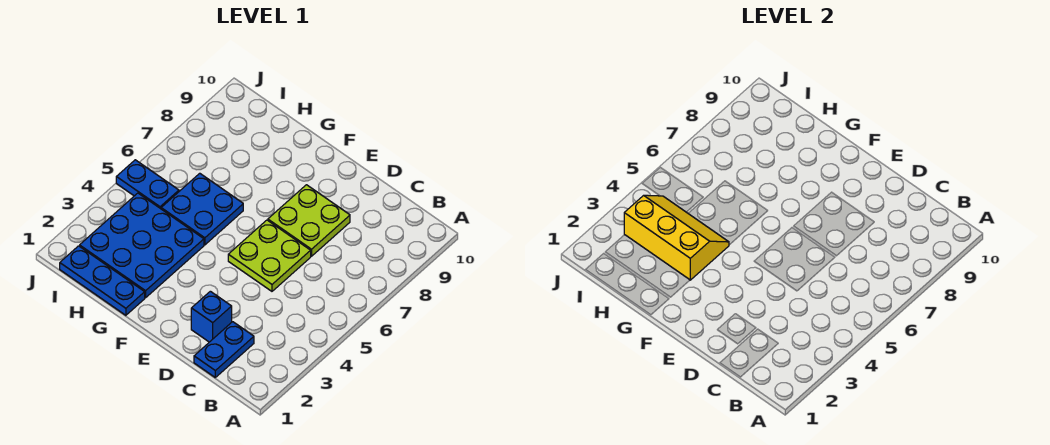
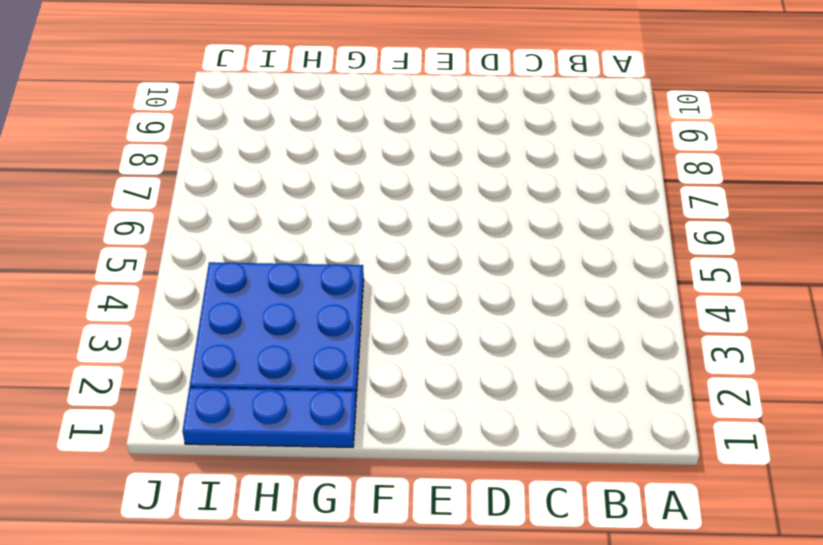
none -> blue 1x2 plate [194,322,254,377]
none -> blue 1x1 brick [191,291,232,342]

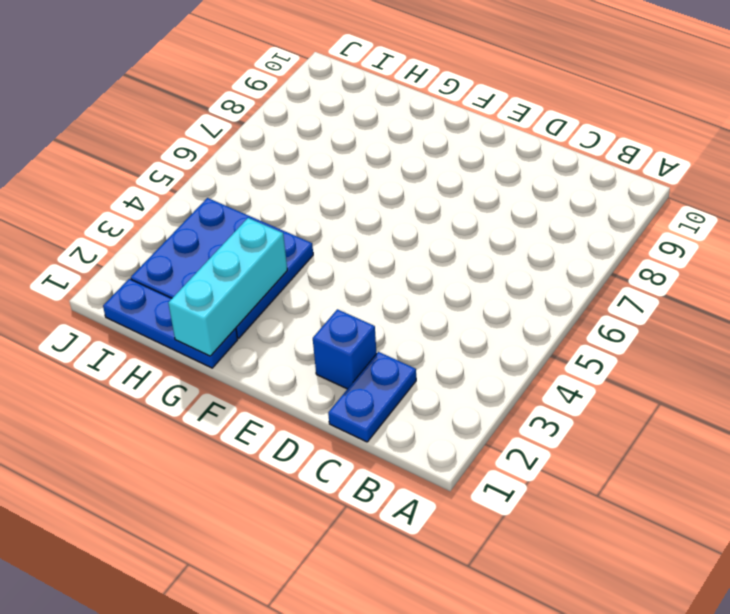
cyan 1x3 brick [168,218,287,356] -> yellow 2x3 slope [624,195,729,280]
none -> lime 2x2 plate [228,220,311,291]
none -> lime 2x2 plate [268,185,350,256]

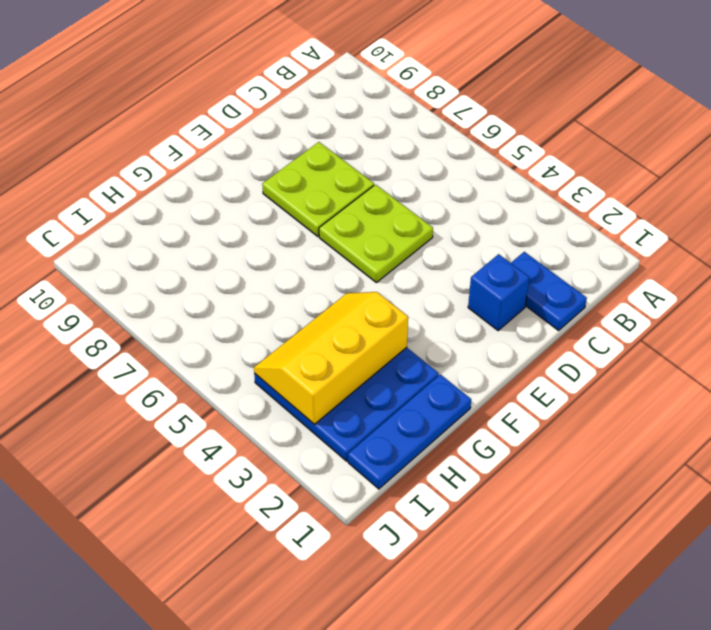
none -> blue 2x2 plate [161,173,243,245]
none -> blue 1x2 plate [116,160,179,209]

